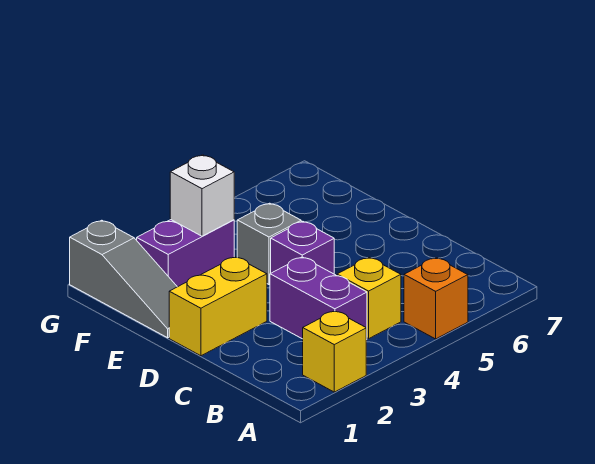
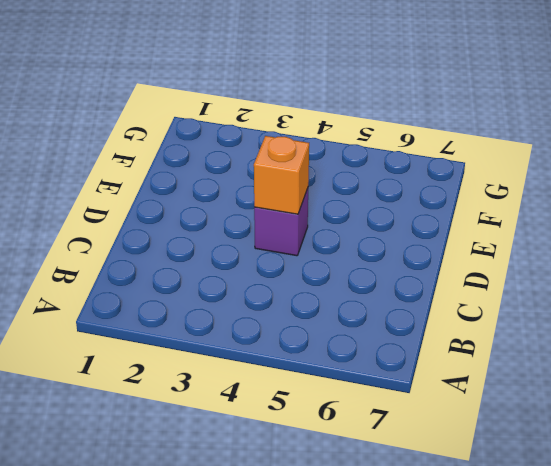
orange 1x1 brick [254,136,309,214] -> orange 1x1 brick moved to [404,258,468,339]
none -> yellow 1x1 brick [303,311,366,392]
none -> purple 1x2 brick [270,257,367,340]

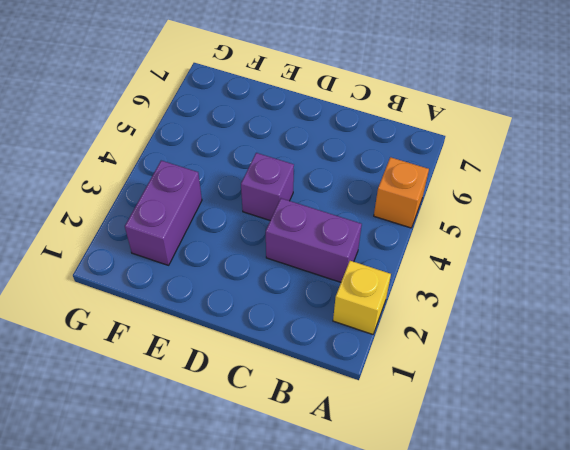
none -> yellow 1x1 brick [337,257,401,339]
none -> yellow 1x2 brick [169,257,267,356]

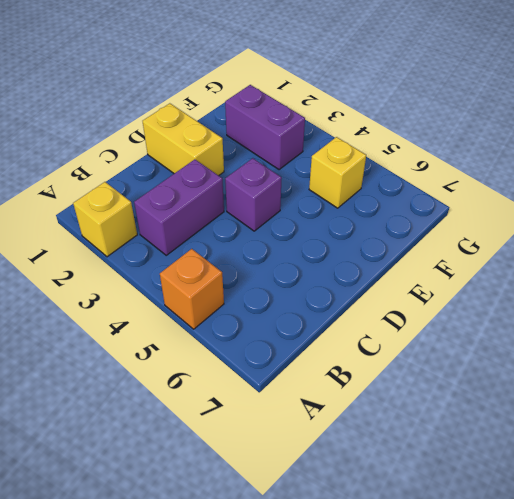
yellow 1x1 brick [309,137,366,208] -> yellow 1x1 brick moved to [337,257,401,339]
none -> grey 1x3 slope [70,220,177,338]
none -> grey 1x1 brick [237,203,301,285]

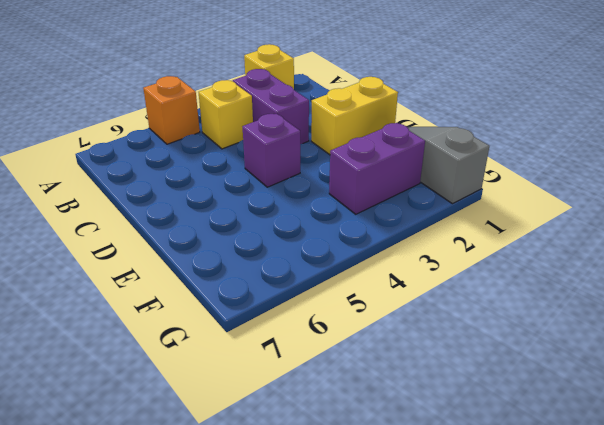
none -> grey 1x1 brick [237,203,301,285]
none -> white 1x1 brick [170,155,234,236]

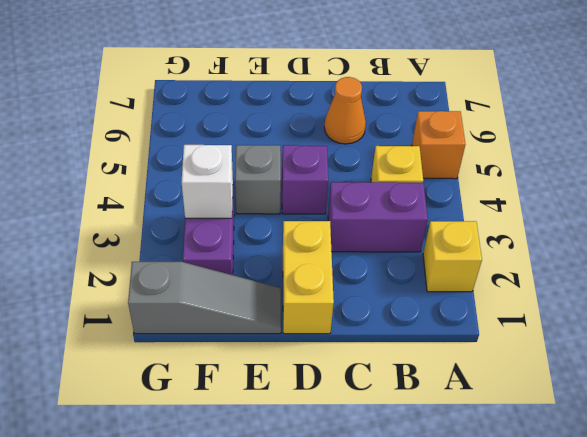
orange 1x1 cone [324,77,366,144] -> none

